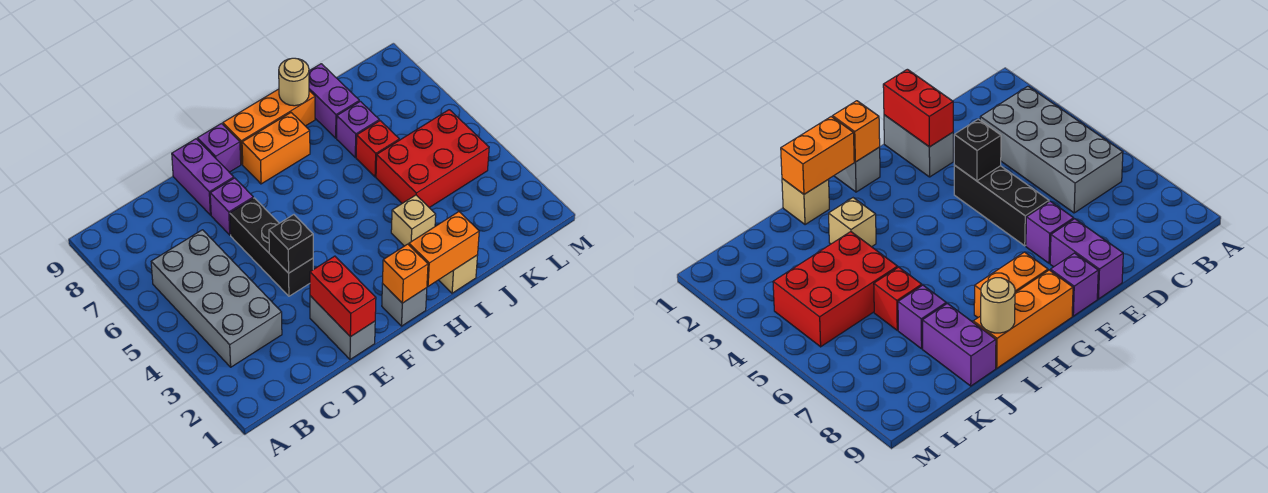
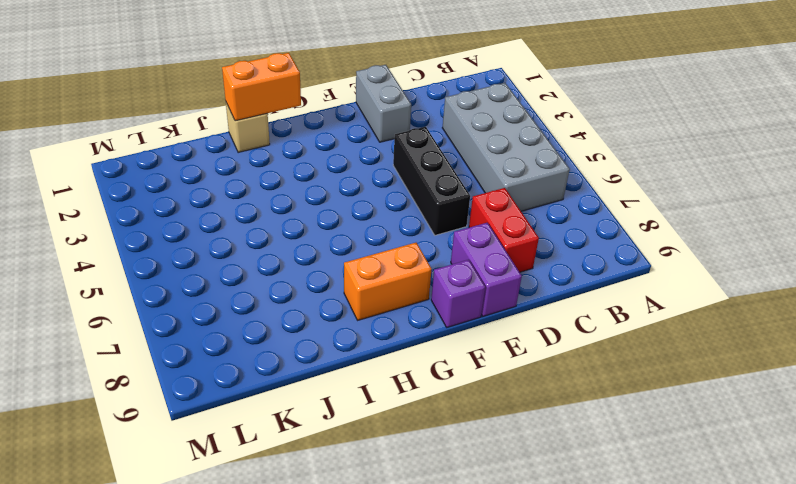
red 1x2 brick [469,188,539,272] -> red 1x2 brick moved to [310,256,376,337]
none -> purple 1x1 brick [210,178,253,235]
none -> grey 1x1 brick [382,283,427,326]
none -> orange 1x3 brick [223,89,315,164]

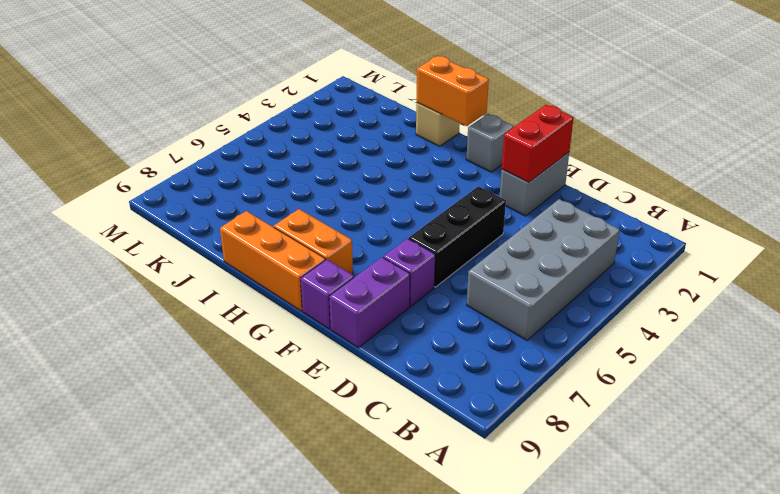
none -> tan 1x1 brick [391,195,436,246]
none -> red 2x3 brick [376,110,489,208]
none -> red 1x1 brick [356,121,399,177]

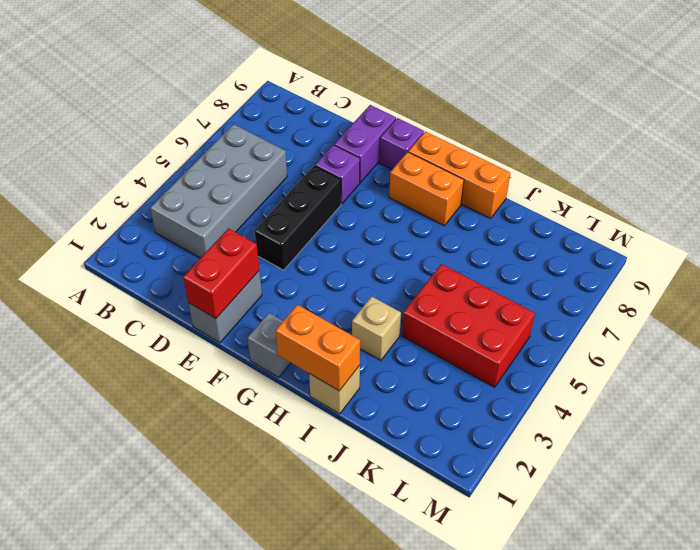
none -> red 1x1 brick [356,121,399,177]
none -> purple 1x1 brick [337,101,379,157]
none -> purple 1x2 brick [309,64,359,138]

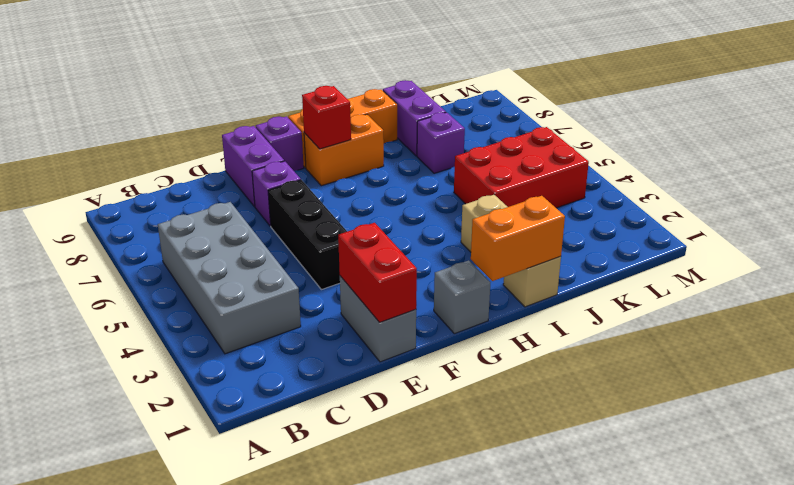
red 1x1 brick [302,86,351,149] -> red 1x1 brick moved to [356,121,399,177]
none -> black 1x1 brick [269,215,313,273]
none -> orange 1x1 brick [383,244,428,303]
none -> tan 1x1 round brick [279,58,309,106]

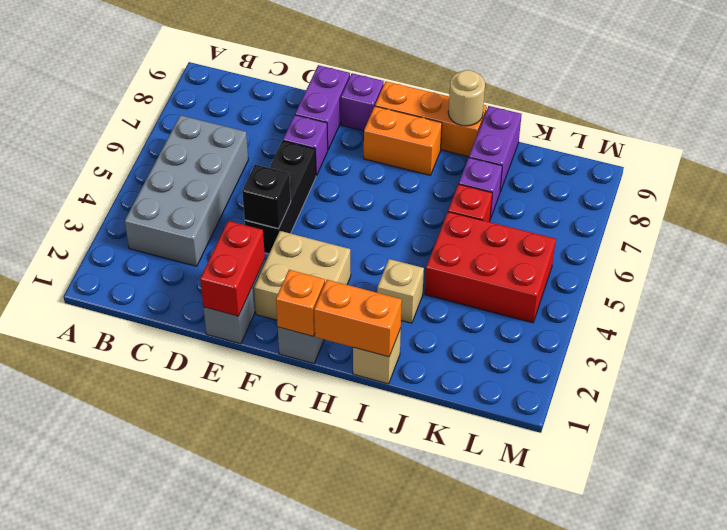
tan 2x2 brick [254,231,351,320] -> none

